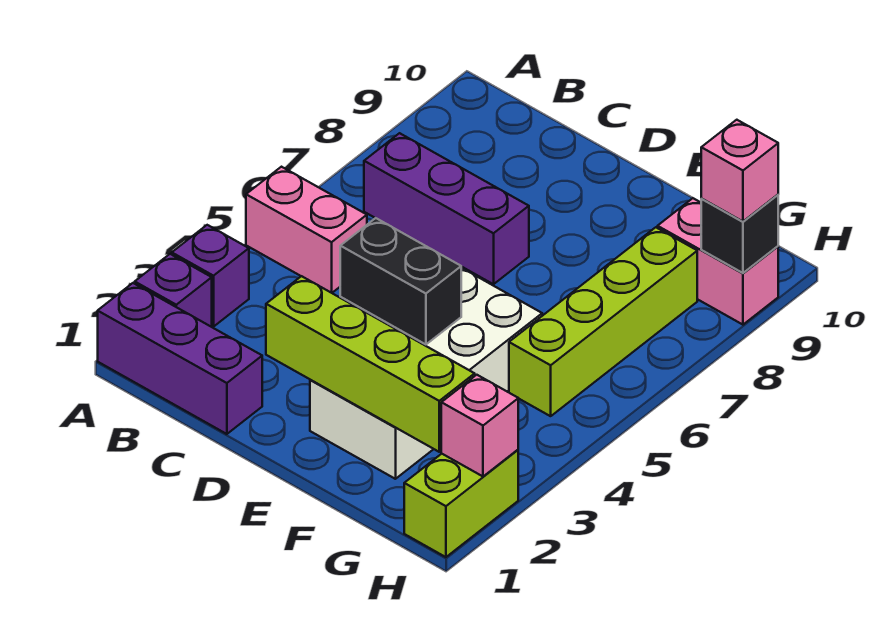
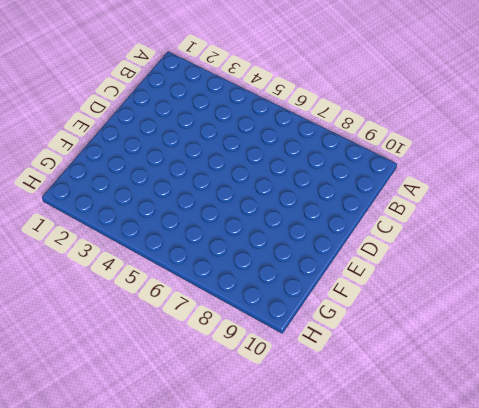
none -> purple 1x3 brick [98,283,262,434]
none -> purple 1x1 brick [135,254,212,327]
none -> purple 1x1 brick [172,225,249,327]

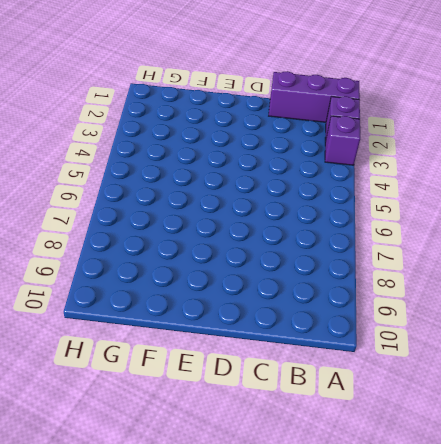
none -> pink 1x2 brick [246,167,367,293]
none -> purple 1x3 brick [364,133,529,284]
none -> white 2x4 brick [310,268,542,479]

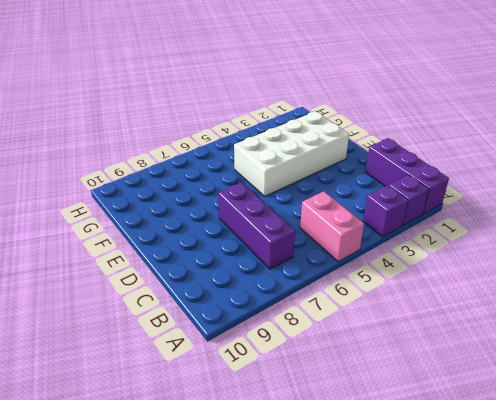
none -> lime 1x4 brick [509,227,697,416]
none -> pink 1x2 brick [658,198,778,325]
none -> lime 1x2 brick [404,450,518,557]

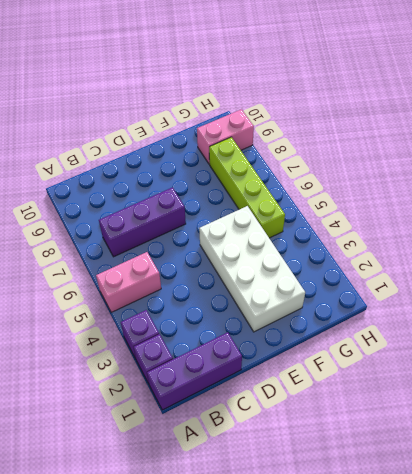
none -> lime 1x2 brick [404,450,518,557]
none -> lime 1x4 brick [266,276,475,452]
none -> black 1x2 brick [340,218,461,344]

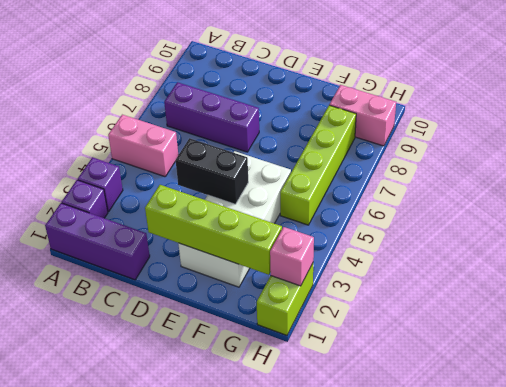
none -> black 1x1 brick [701,195,778,273]
none -> pink 1x1 brick [701,120,778,221]

